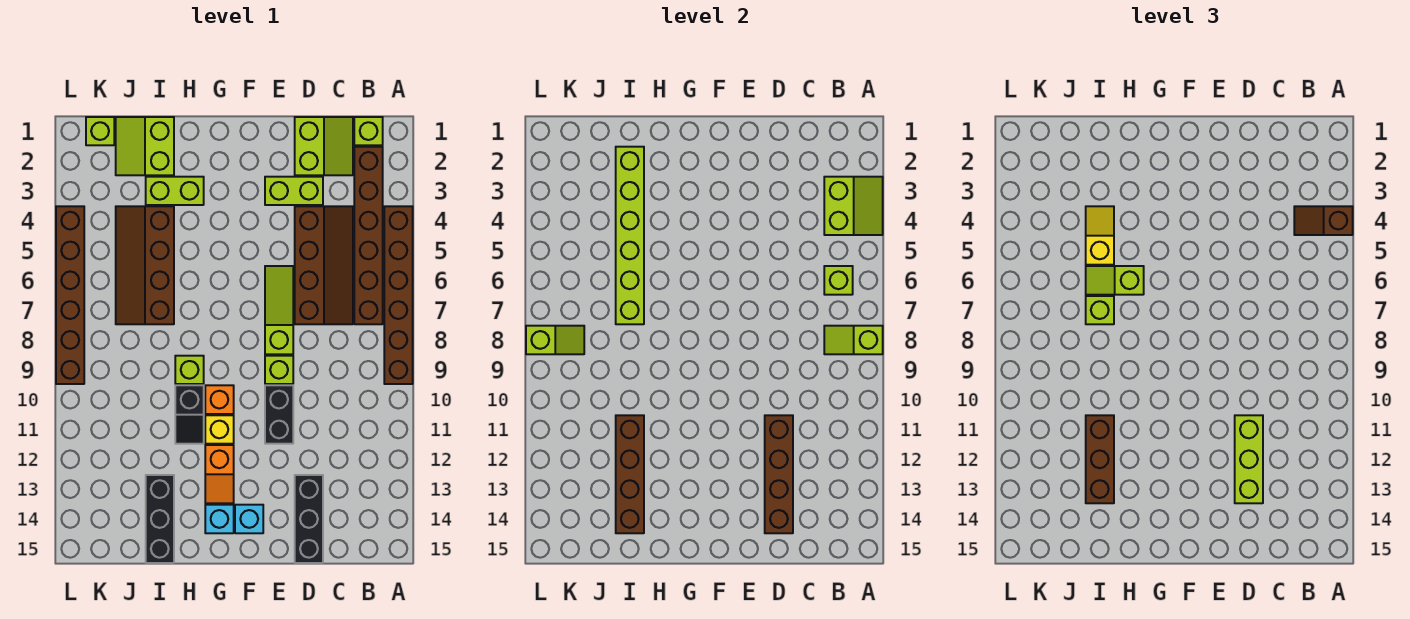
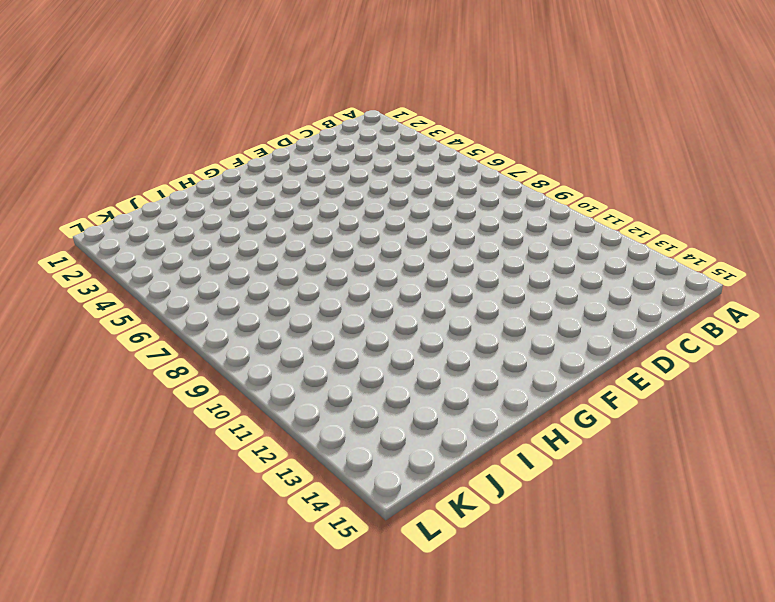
none -> brown 1x6 brick [384,206,413,384]
none -> lime 1x1 brick [354,117,383,145]
none -> brown 1x6 brick [354,147,383,324]
none -> lime 2x2 slope [295,117,353,175]

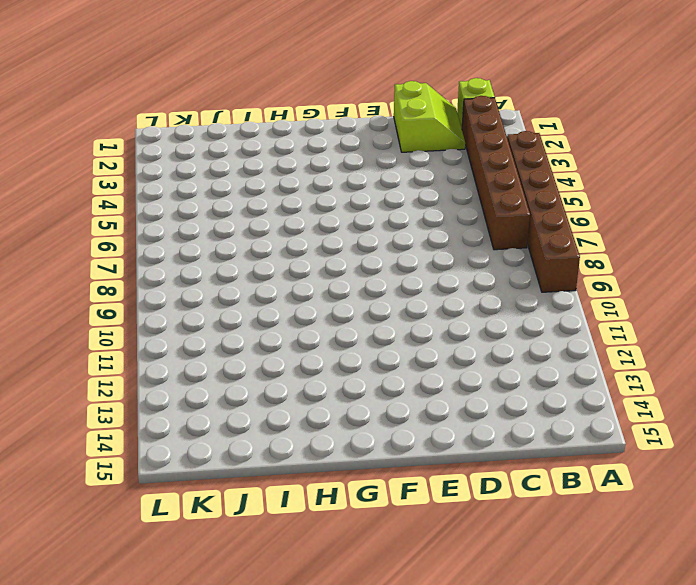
none -> brown 2x4 slope [295,206,353,324]
none -> lime 1x2 brick [265,177,323,205]
none -> black 1x3 brick [295,475,323,563]
none -> lime 1x3 slope [265,266,293,354]

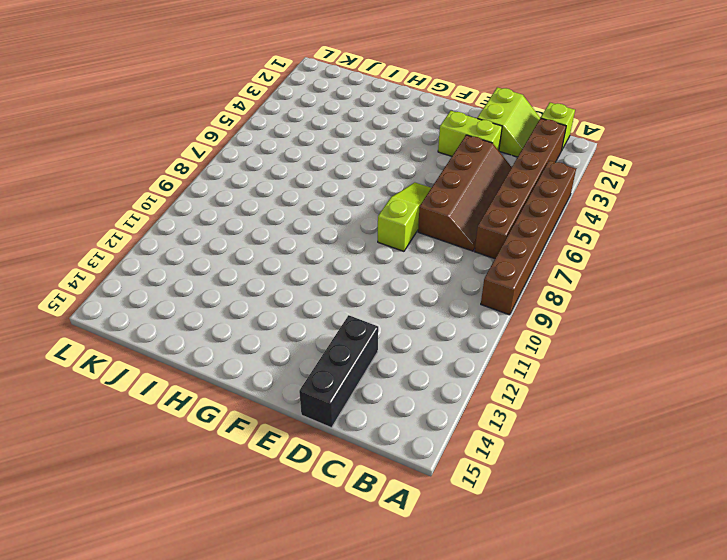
none -> lime 1x1 brick [265,356,293,384]
none -> black 1x2 brick [265,385,293,444]
none -> cyan 1x1 brick [235,505,263,533]
none -> orange 1x1 brick [205,385,234,414]

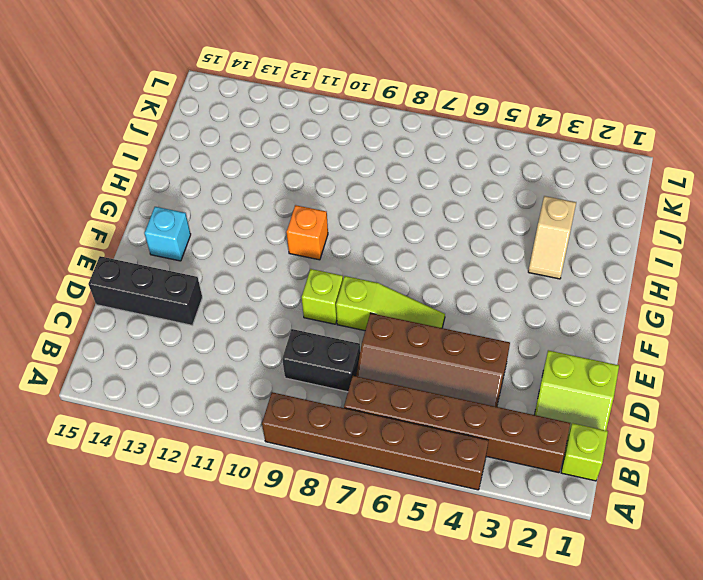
black 1x2 brick [282,329,360,392] -> black 1x2 brick moved to [265,385,293,444]
tan 1x2 slope [528,196,576,279] -> lime 1x2 brick [146,177,204,205]
none -> lime 1x2 brick [265,177,323,205]
none -> yellow 1x1 brick [205,415,234,444]
none -> orange 1x2 slope [205,445,234,503]
none -> cyan 1x1 brick [205,505,234,533]

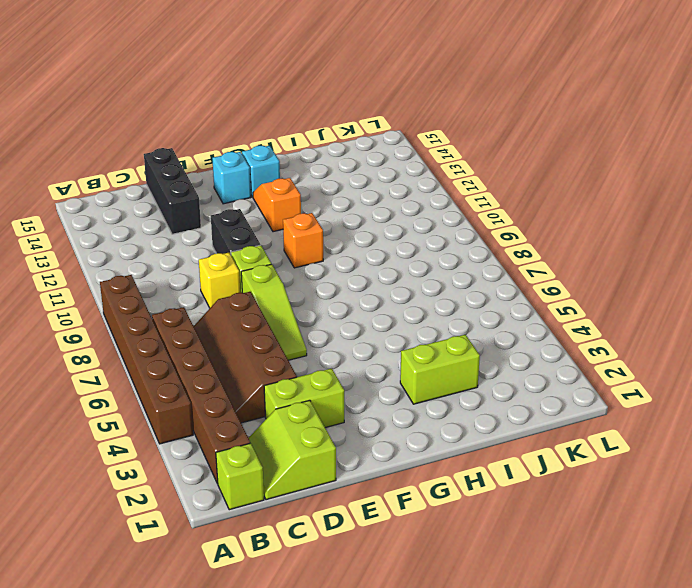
yellow 1x1 brick [199,253,240,308] -> yellow 1x1 brick moved to [205,415,234,444]
none -> lime 1x1 brick [175,356,204,384]
none -> black 1x2 slope [175,385,204,444]
none -> lime 2x2 slope [116,117,174,175]
none -> brown 2x4 slope [116,206,174,324]

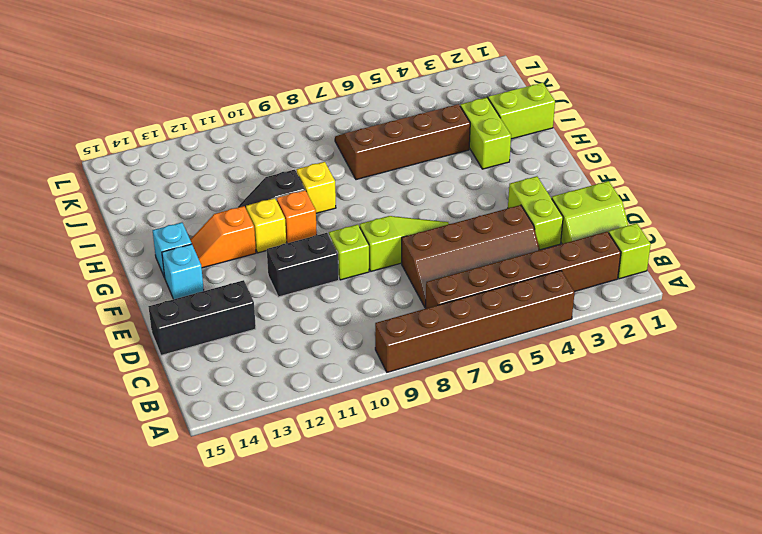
yellow 1x1 brick [297,162,336,213] -> lime 1x1 brick [175,356,204,384]
none -> black 1x3 brick [146,475,174,563]
none -> lime 1x1 brick [86,117,114,145]
none -> brown 1x6 brick [56,206,84,384]
none -> lime 2x2 slope [824,177,883,235]

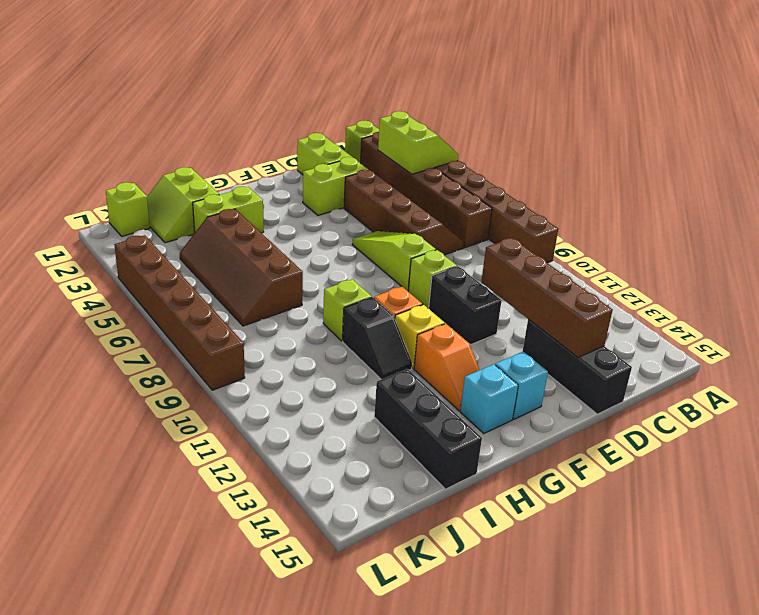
none -> lime 1x2 slope [824,326,883,354]
none -> lime 1x1 brick [824,266,853,295]
none -> lime 1x6 brick [616,147,644,324]
none -> brown 1x4 brick [616,415,644,533]

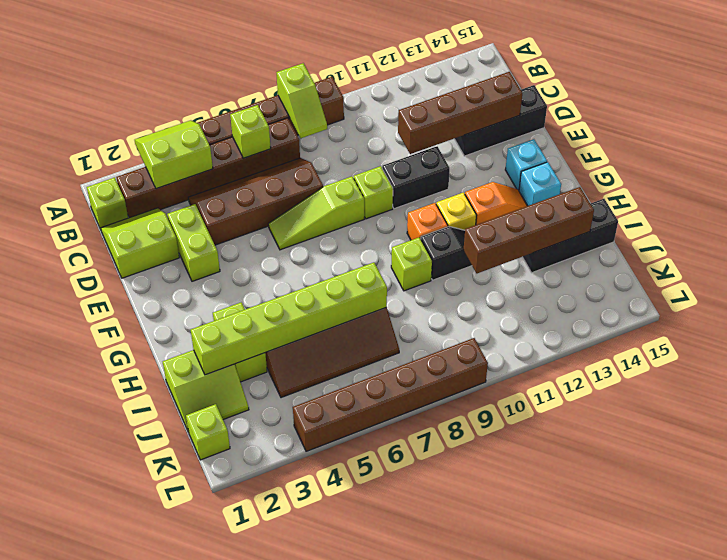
none -> lime 1x2 slope [526,326,584,354]
none -> brown 1x2 slope [1294,206,1353,235]
none -> lime 1x3 brick [1235,415,1263,503]
none -> lime 1x2 slope [1086,266,1144,295]

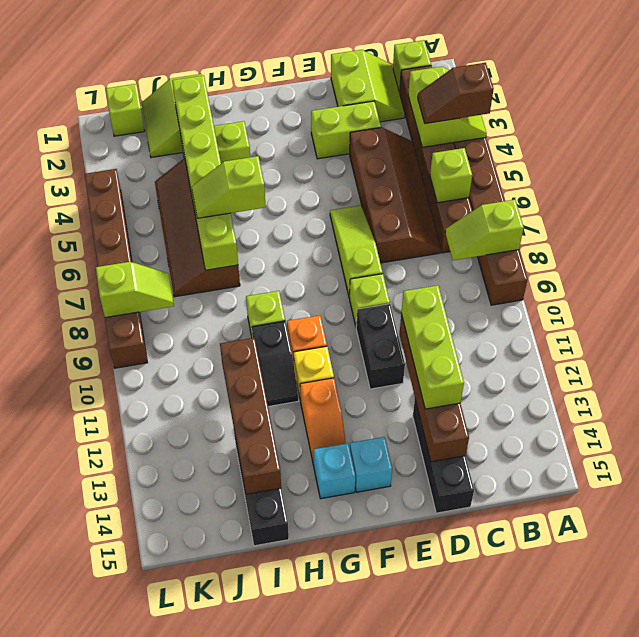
none -> yellow 1x2 slope [1086,206,1114,265]
none -> lime 1x1 brick [1086,296,1114,324]
none -> brown 1x3 brick [1086,415,1114,503]

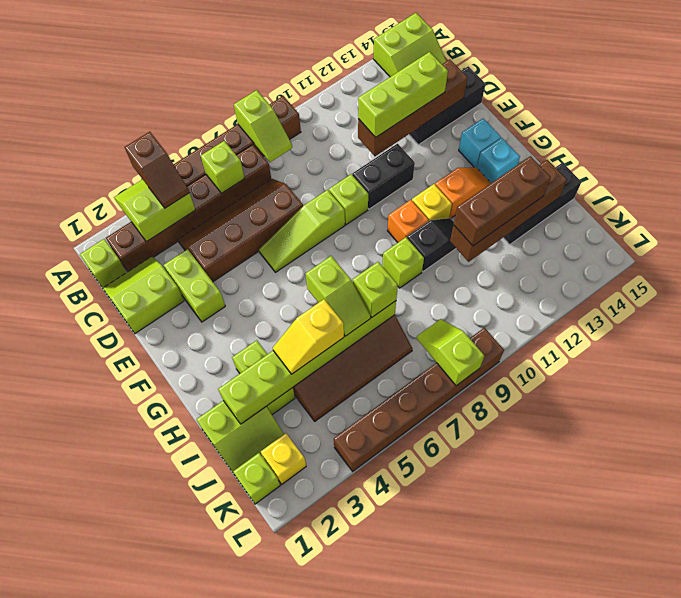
lime 2x2 slope [373,13,446,77] -> none
yellow 1x1 brick [261,433,306,484] -> none

